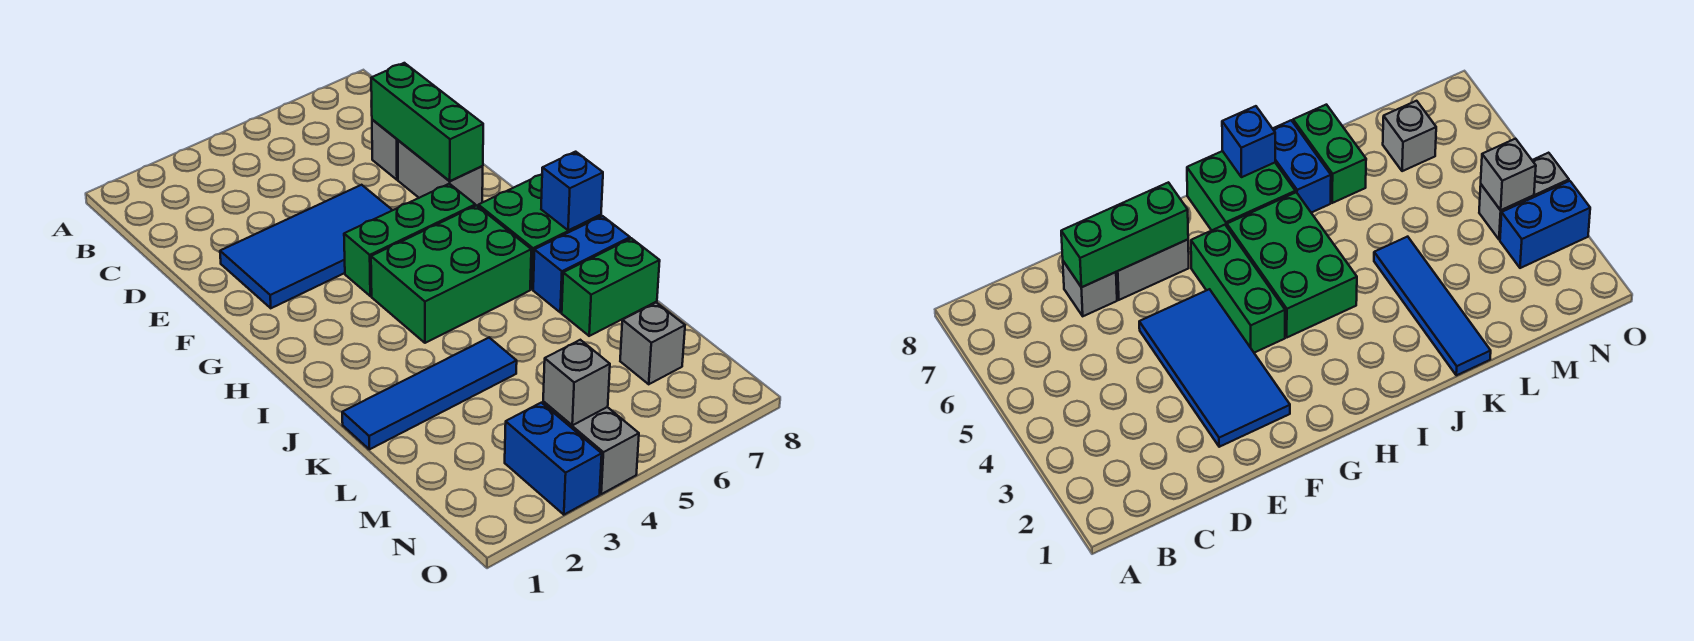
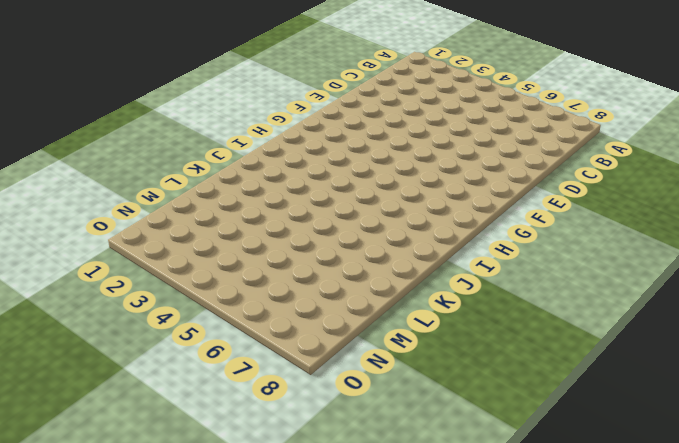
none -> grey 1x1 brick [372,120,398,180]
none -> blue 2x4 tile [220,185,392,308]
none -> grey 1x2 brick [398,140,483,206]

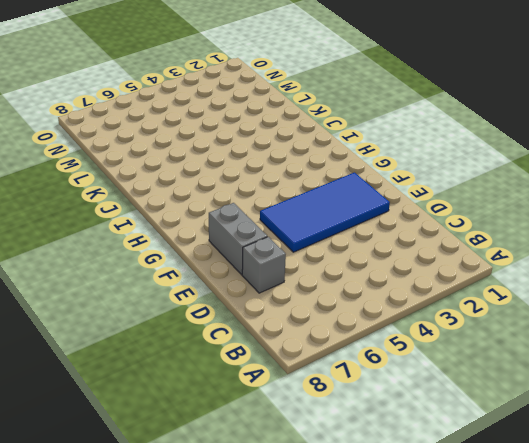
none -> green 1x3 brick [344,184,475,296]
none -> green 2x3 brick [371,206,531,343]
none -> green 2x2 brick [478,174,601,289]

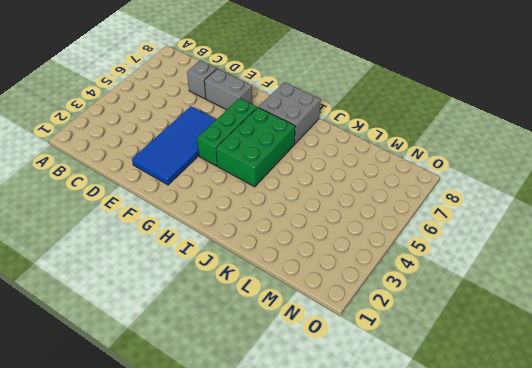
grey 2x2 brick [259,82,321,144] -> green 2x2 brick [478,174,601,289]
none -> blue 1x2 brick [533,216,630,312]
none -> blue 1x4 tile [342,338,517,449]
none -> green 1x2 brick [562,238,660,336]

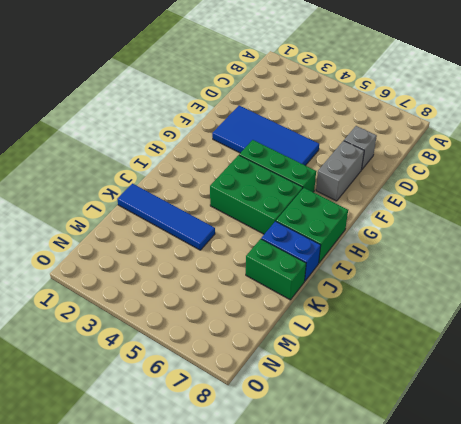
none -> grey 1x1 brick [620,303,685,384]
none -> blue 1x2 brick [505,403,602,515]
none -> grey 1x2 brick [543,402,639,494]

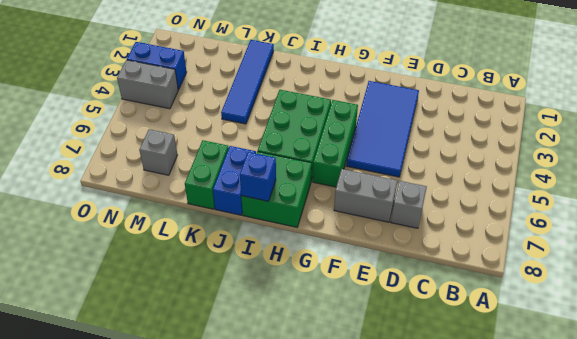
none -> green 1x3 brick [371,63,483,181]
none -> grey 1x1 brick [543,340,610,425]

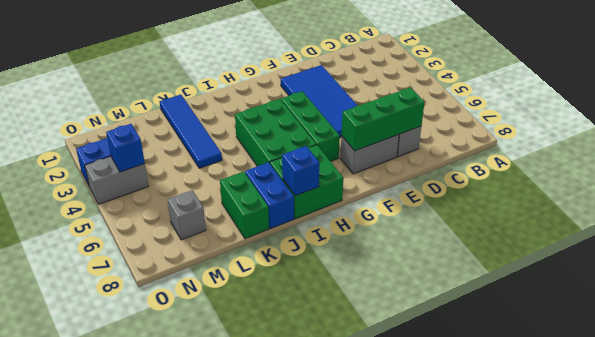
blue 1x1 brick [106,124,145,172] -> grey 1x1 brick [543,340,610,425]

